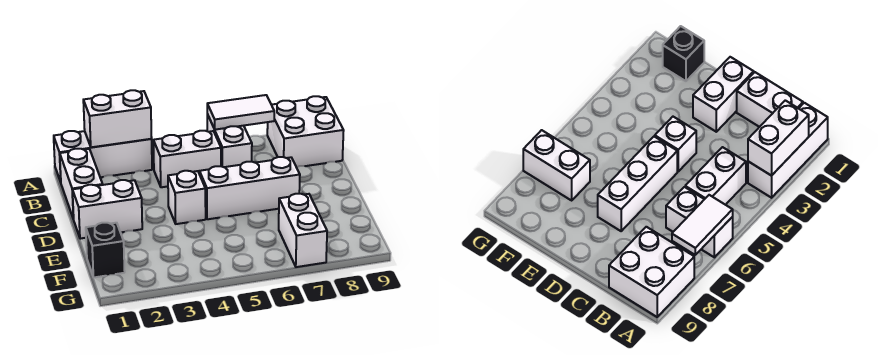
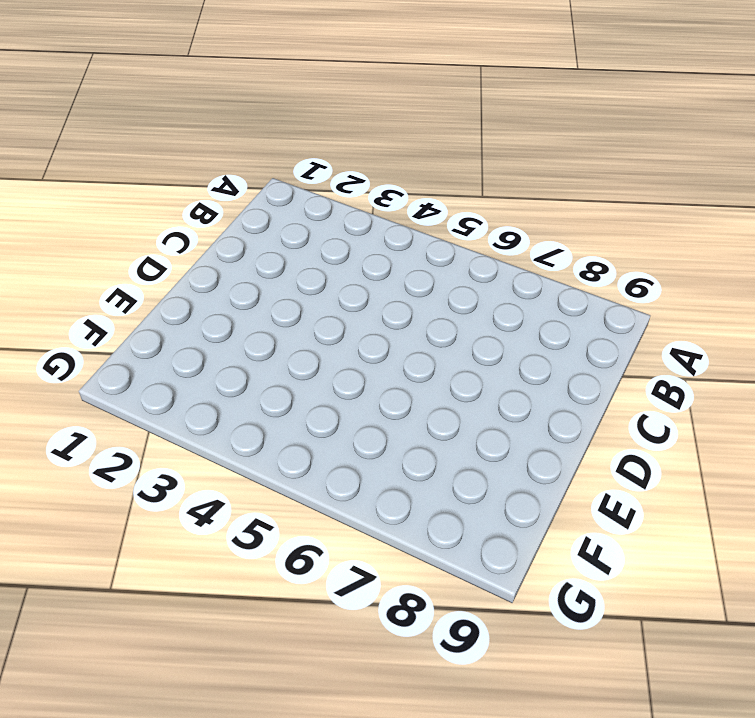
none -> white 1x3 brick [54,131,152,182]
none -> white 1x2 brick [207,114,252,167]
none -> white 2x2 brick [267,96,344,167]

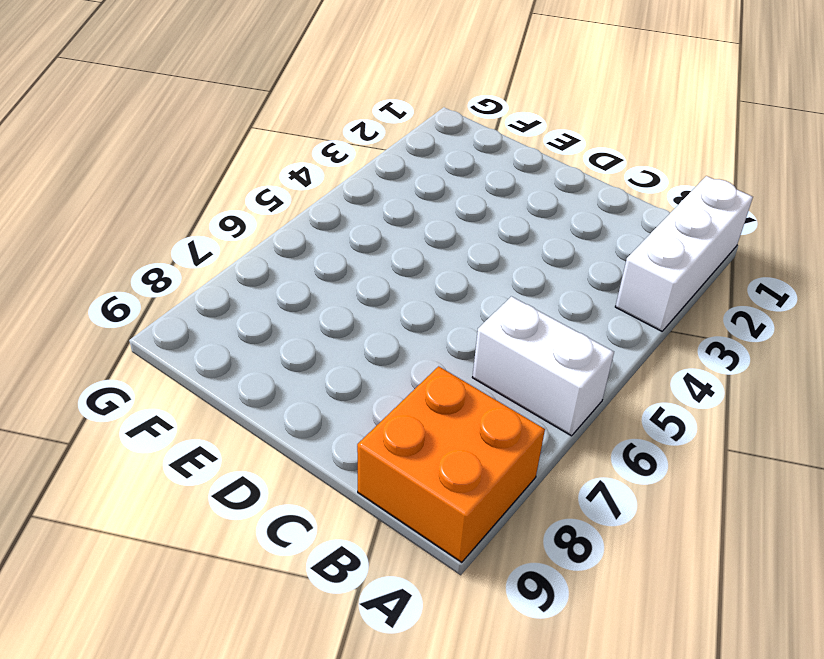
orange 2x2 brick [357,366,545,562] -> white 2x2 brick [267,96,344,167]
none -> white 1x2 brick [60,149,103,219]
none -> white 1x2 brick [153,131,221,187]
none -> white 1x2 brick [72,180,142,239]

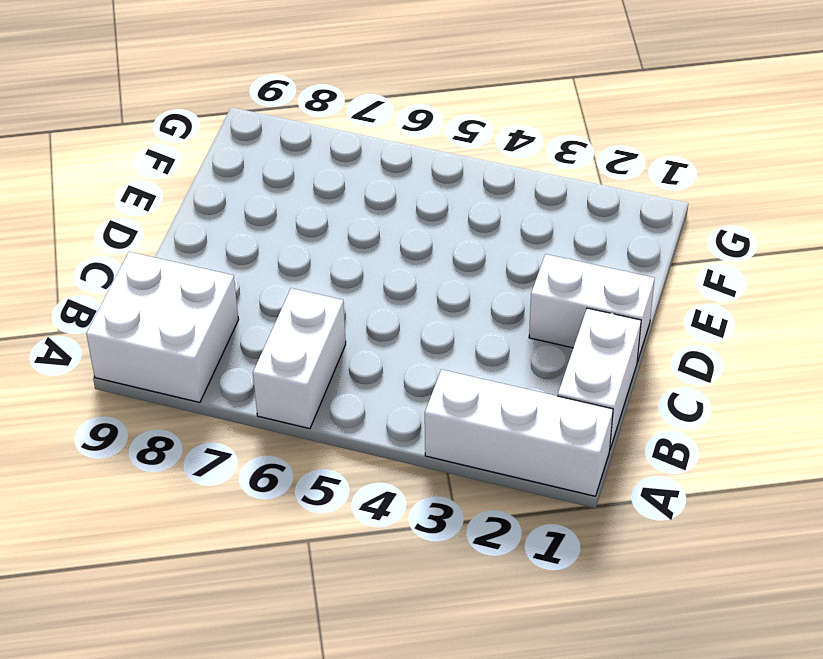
none -> white 1x2 brick [153,131,221,187]
none -> white 1x1 brick [168,171,206,224]
none -> white 1x3 brick [199,157,300,219]

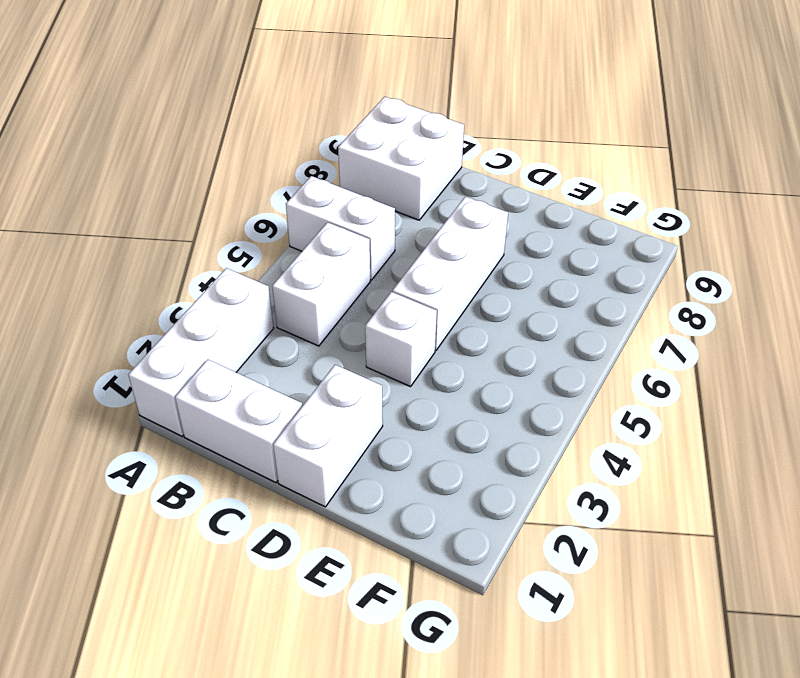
none -> black 1x1 brick [86,223,125,277]
none -> white 1x2 brick [279,194,327,267]
none -> white 1x2 brick [83,90,152,147]

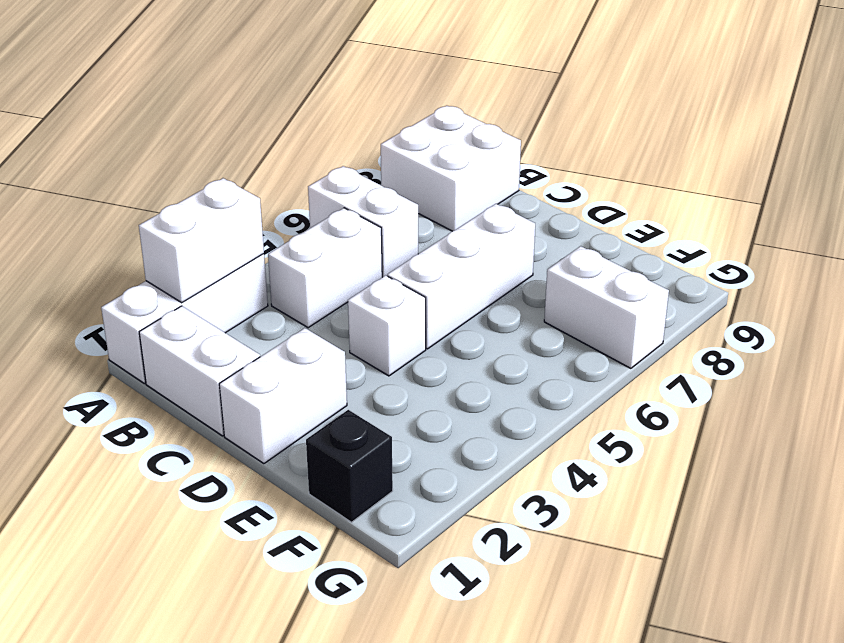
none -> white 1x2 tile [207,95,274,130]

